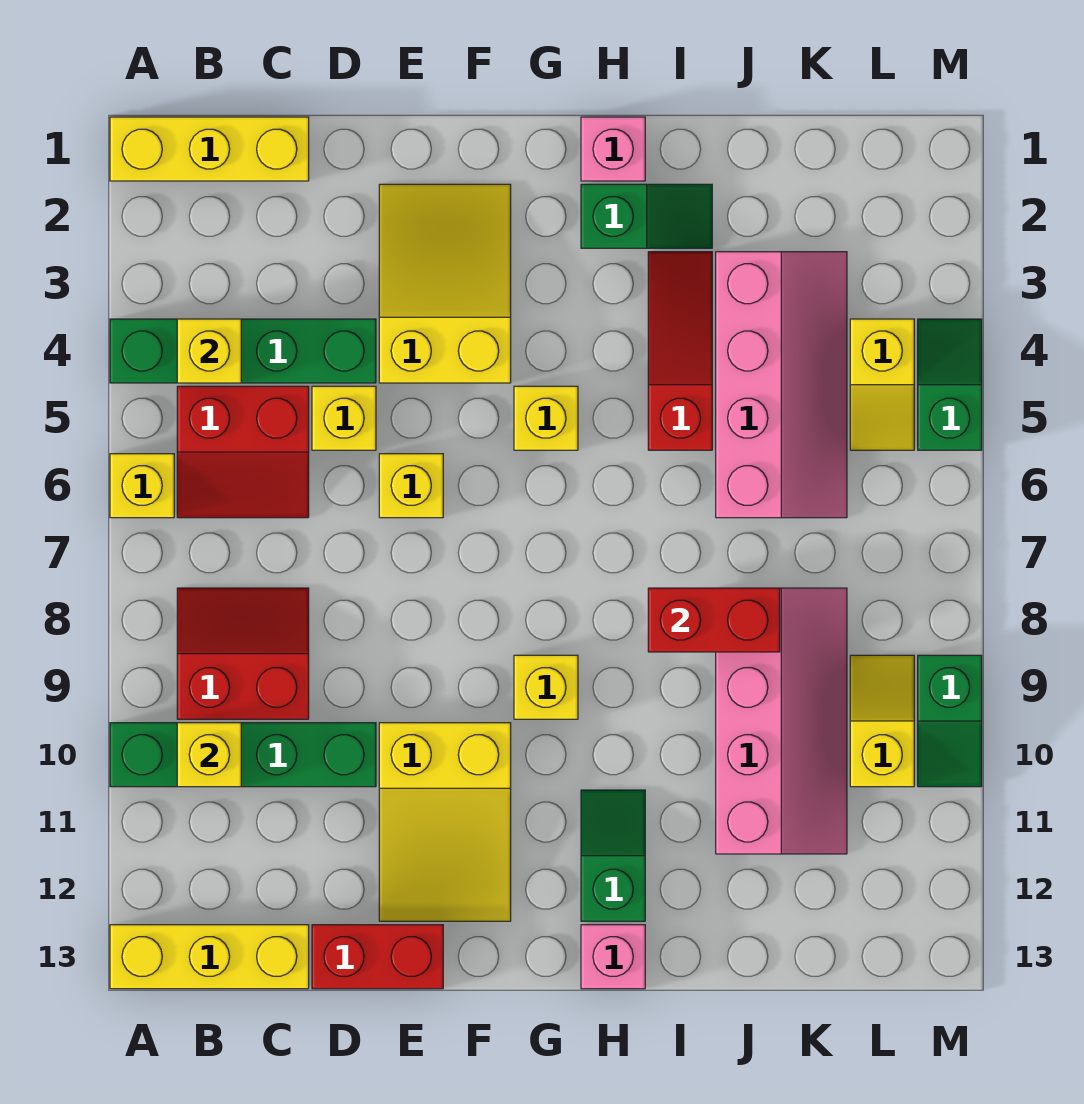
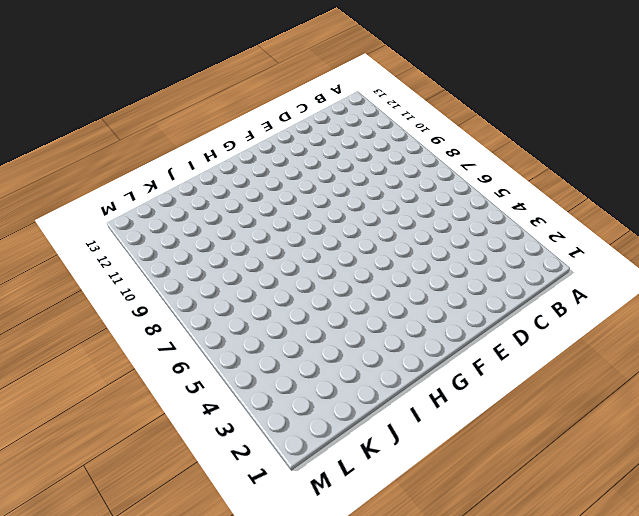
none -> yellow 1x3 brick [110,117,309,181]
none -> green 1x4 brick [110,319,376,383]
none -> yellow 1x1 brick [110,454,174,518]

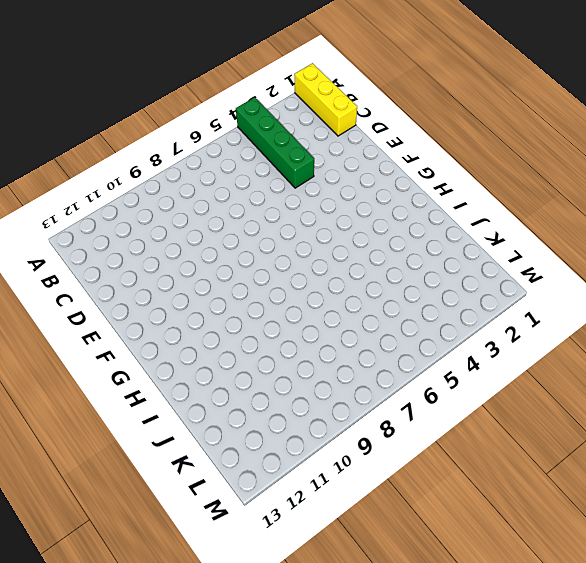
none -> yellow 1x1 brick [110,454,174,518]
none -> green 1x4 brick [110,723,376,787]
none -> yellow 1x3 brick [110,925,309,989]

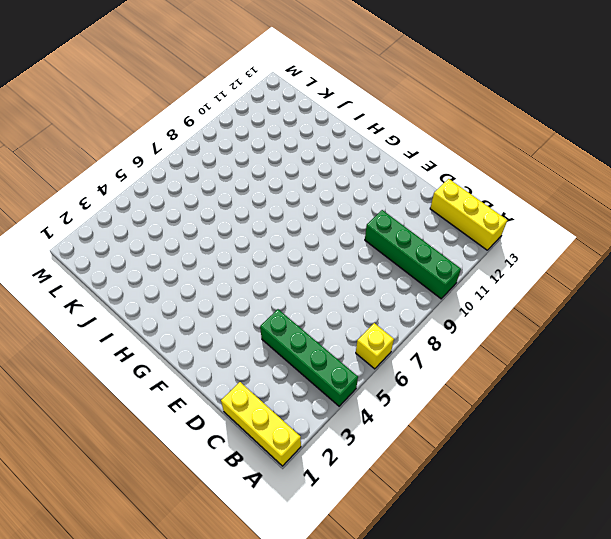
none -> red 2x2 slope [177,386,309,518]
none -> red 2x2 slope [177,588,309,719]
none -> yellow 1x1 brick [312,386,376,450]

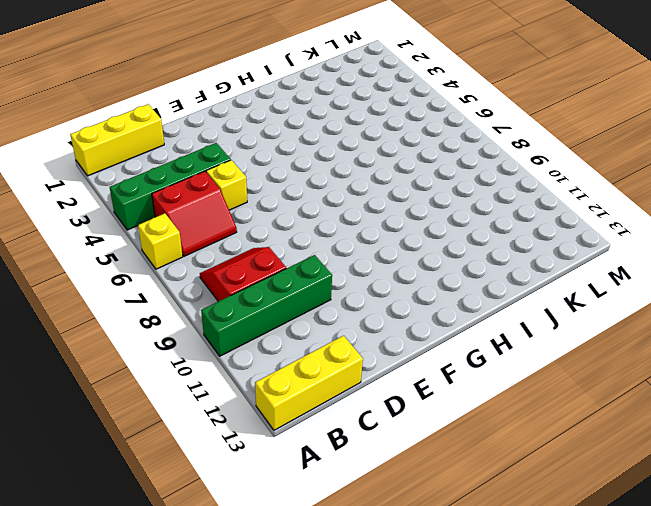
none -> red 1x2 brick [312,925,443,989]
none -> yellow 2x3 slope [379,184,511,383]
none -> yellow 1x1 brick [379,454,443,518]

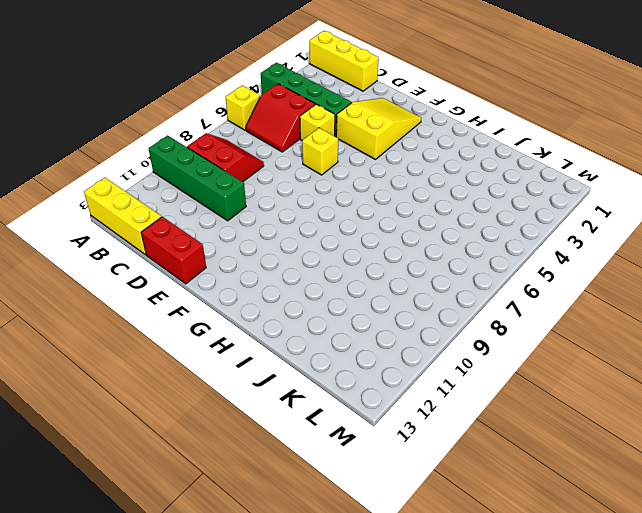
none -> yellow 2x3 slope [379,723,511,921]
none -> yellow 1x1 brick [514,386,578,450]
none -> yellow 1x1 brick [514,655,578,719]

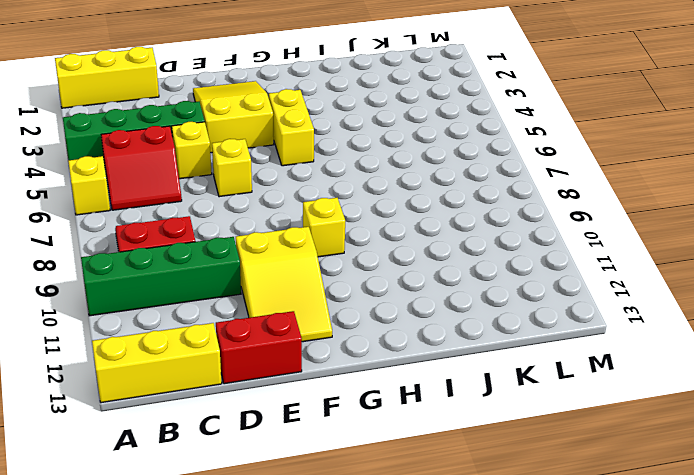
yellow 1x2 brick [269,89,314,166] -> yellow 1x1 brick [514,386,578,450]
none -> pink 1x1 brick [581,117,645,181]
none -> green 1x2 slope [581,184,712,248]
none -> green 1x2 slope [581,790,645,921]

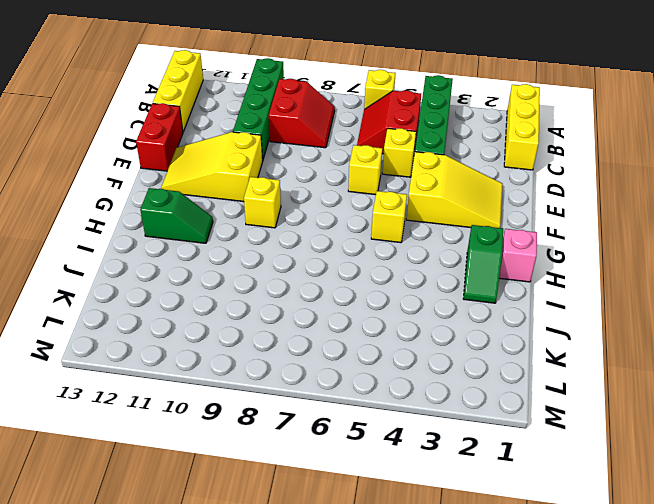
none -> pink 1x1 brick [581,925,645,989]
none -> red 1x3 slope [648,252,712,450]
none -> pink 2x4 slope [716,252,847,518]

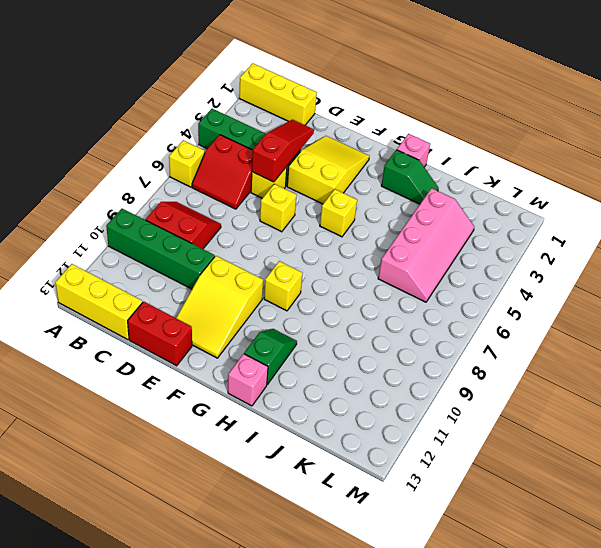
red 1x3 slope [252,120,314,182] -> red 1x3 slope moved to [648,252,712,450]
none -> pink 2x4 slope [716,588,847,854]
none -> yellow 1x2 slope [850,319,914,450]
none -> yellow 1x2 slope [850,655,914,787]

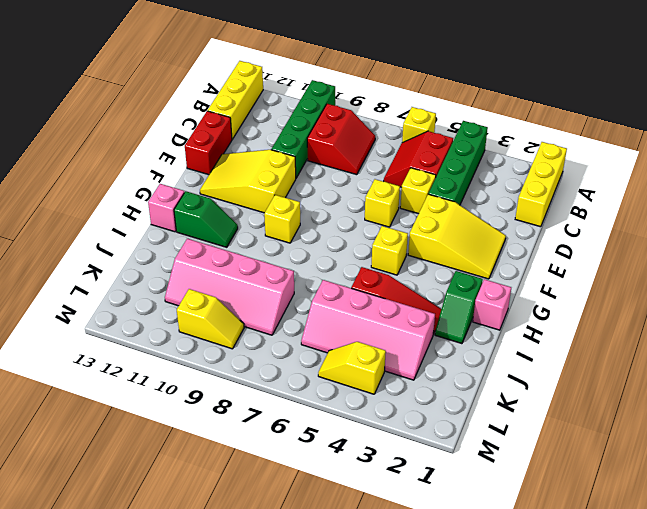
none -> green 1x2 slope [918,319,982,450]
none -> green 1x2 slope [918,655,982,787]
none -> yellow 1x1 brick [177,319,241,383]

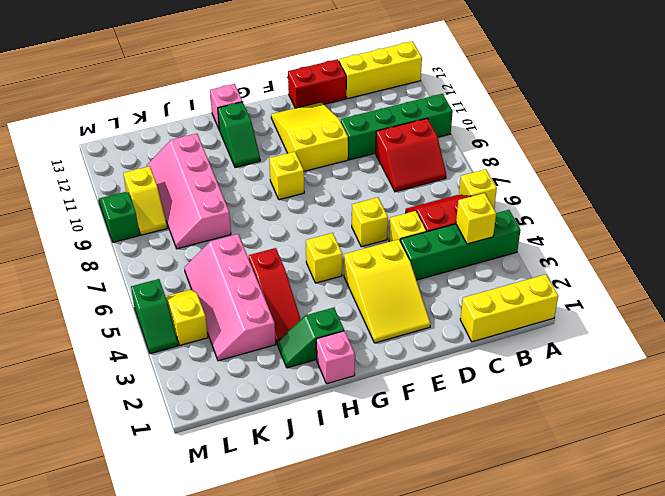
none -> yellow 1x1 brick [177,723,241,787]
none -> red 1x2 brick [648,588,780,652]

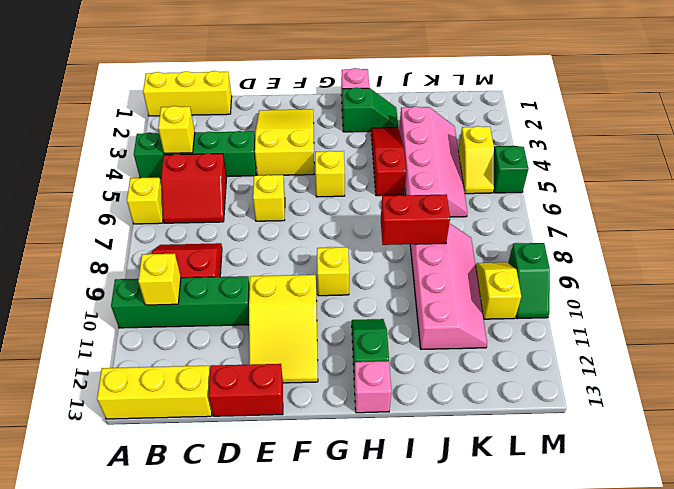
none -> yellow 1x1 brick [312,386,376,450]

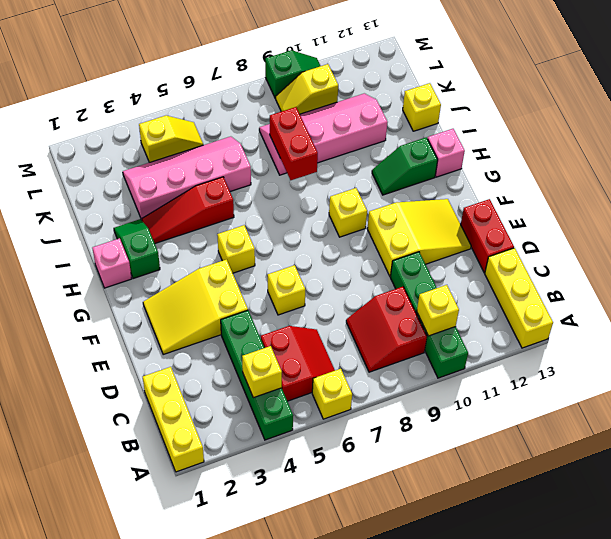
yellow 1x1 brick [403,83,441,131] -> yellow 1x1 brick moved to [312,386,376,450]
none -> green 1x2 slope [918,319,982,450]

